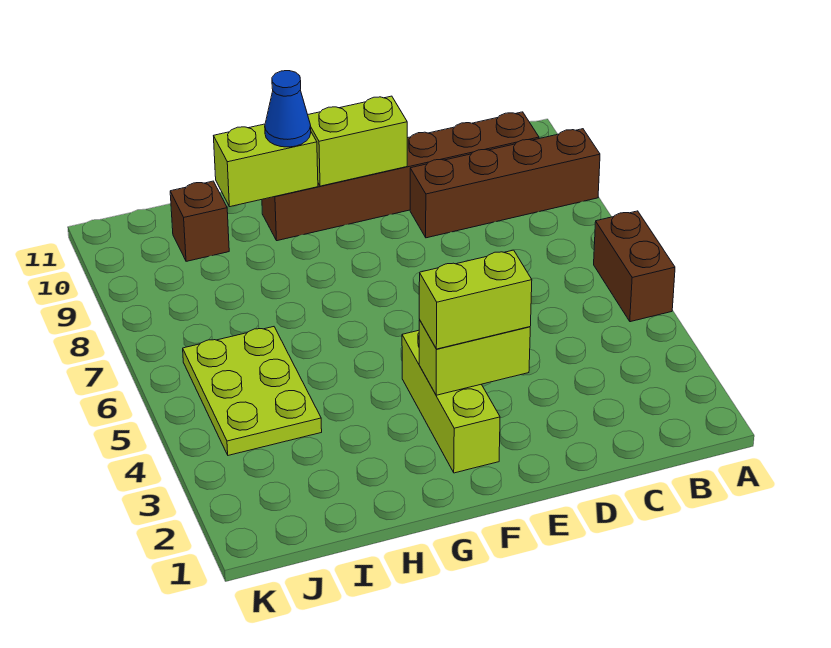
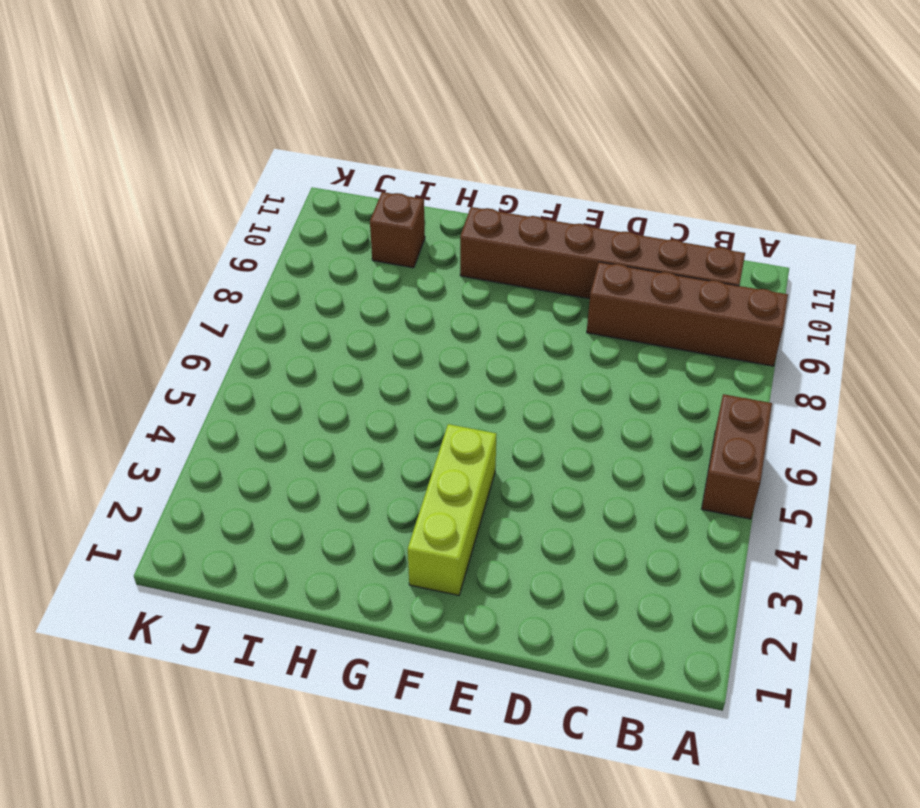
none -> lime 2x3 plate [183,327,322,455]
none -> lime 1x2 brick [419,320,530,395]

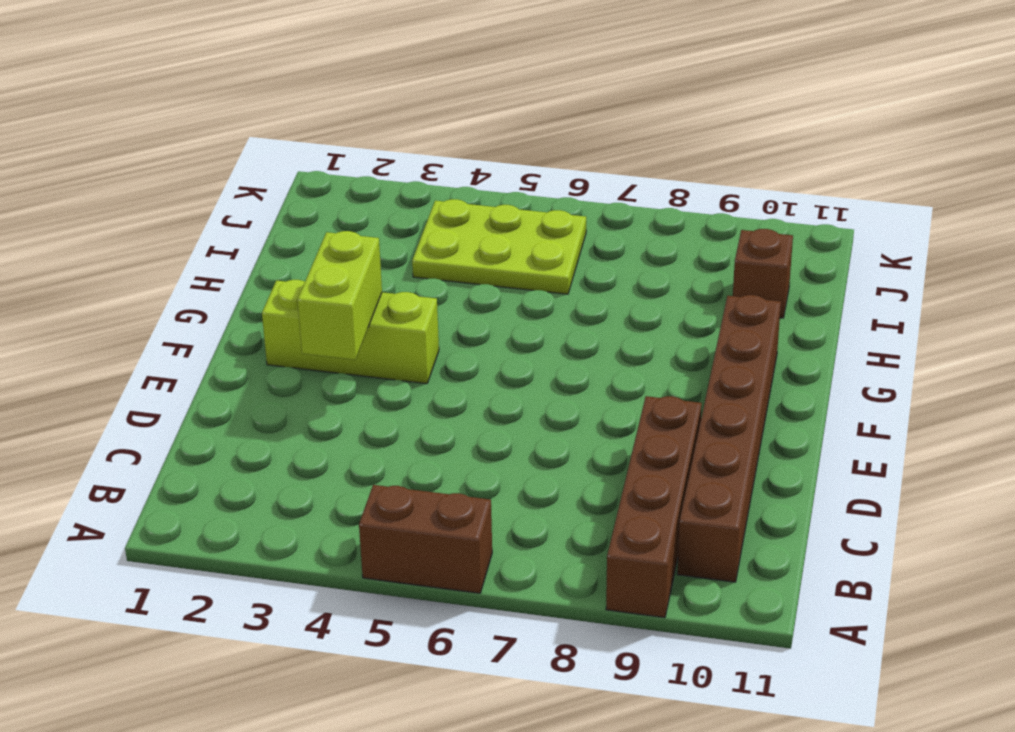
none -> lime 1x2 brick [308,96,407,186]
none -> lime 1x2 brick [214,124,318,207]

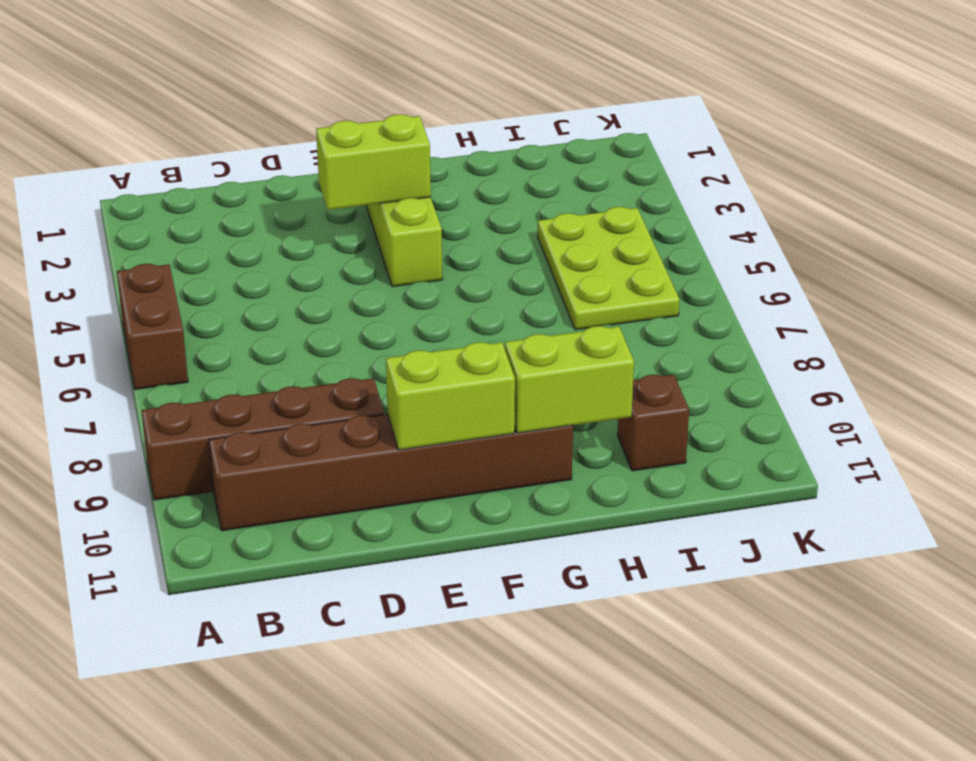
none -> lime 1x2 brick [419,250,532,349]
none -> blue 1x1 cone [265,71,311,147]

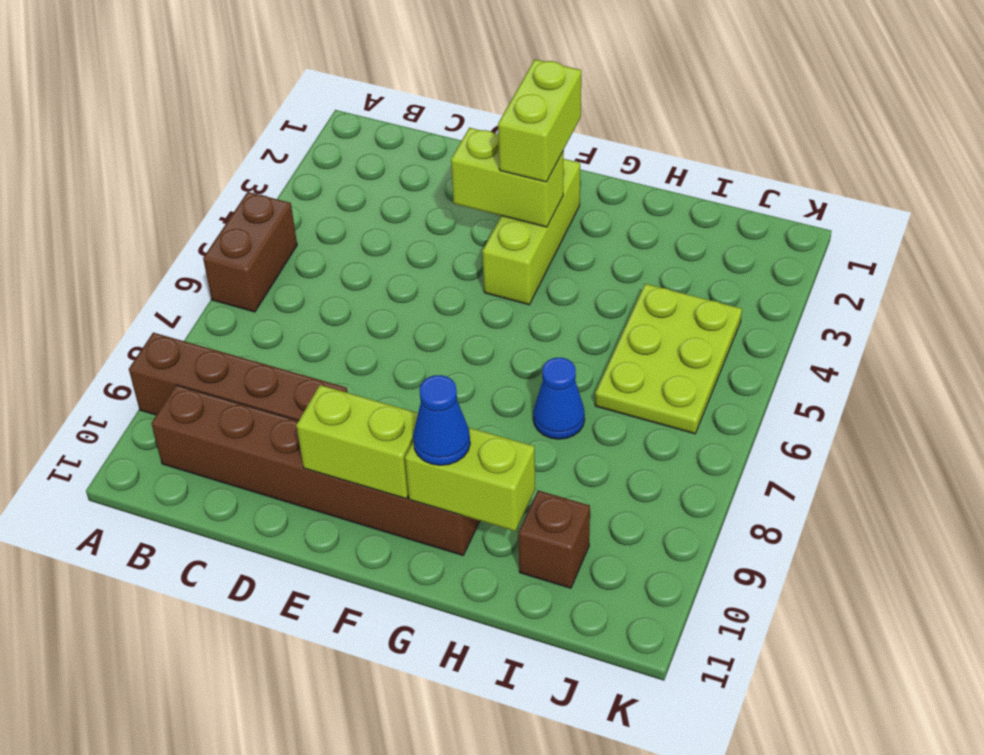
lime 1x2 brick [498,59,581,182] -> lime 1x2 brick turned to [419,250,532,349]
blue 1x1 cone [533,358,585,439] -> none

